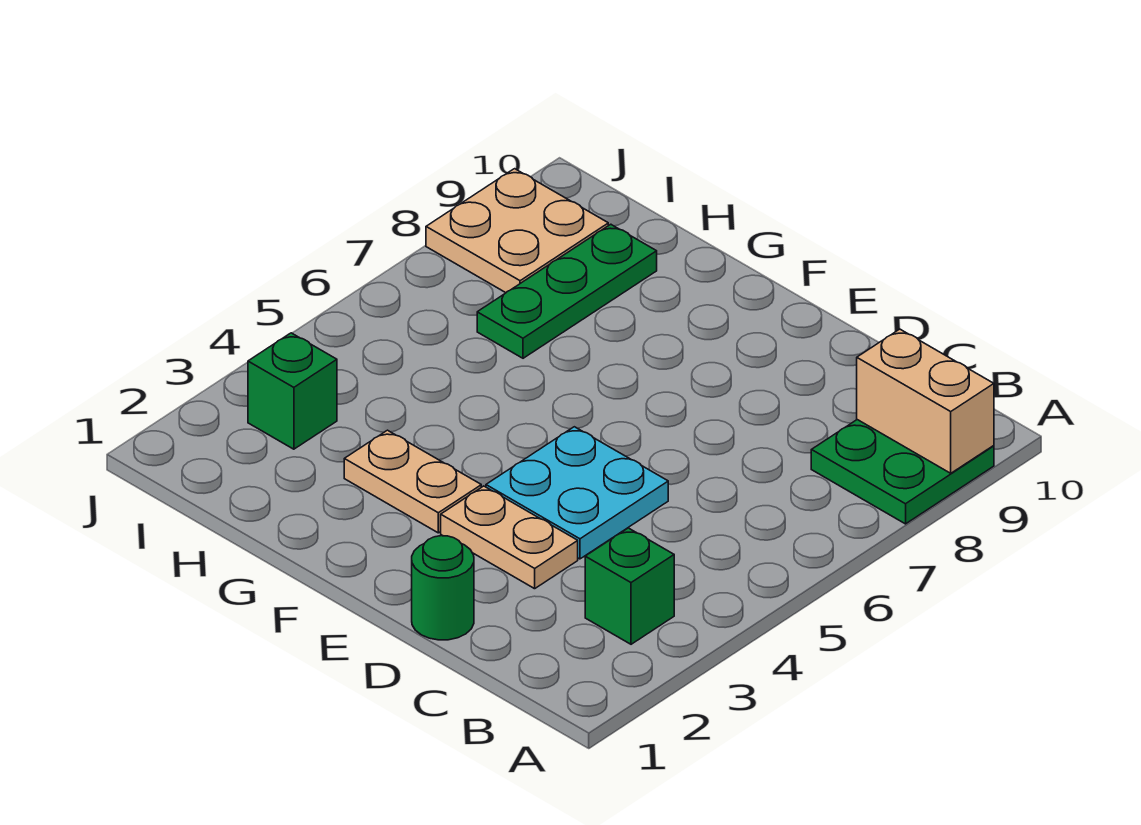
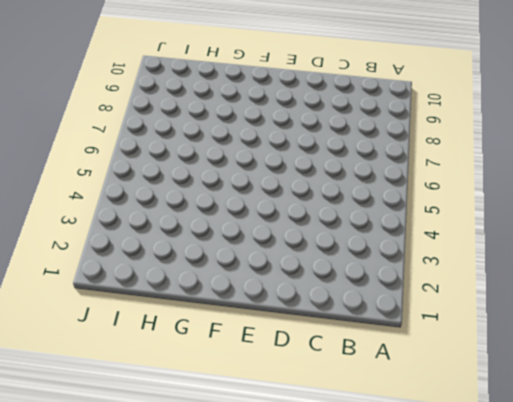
none -> green 2x2 plate [811,420,994,524]
none -> green 1x1 brick [585,528,674,644]

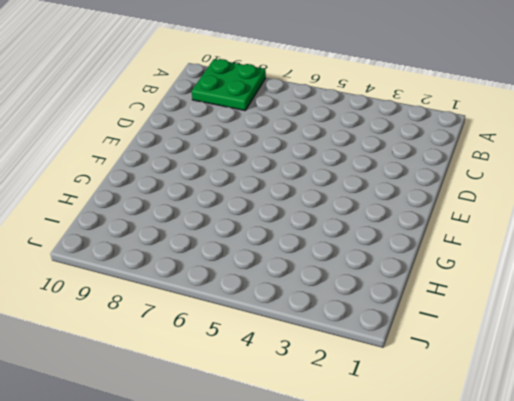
none -> green 1x1 brick [585,528,674,644]
none -> green 1x1 round brick [412,536,474,640]

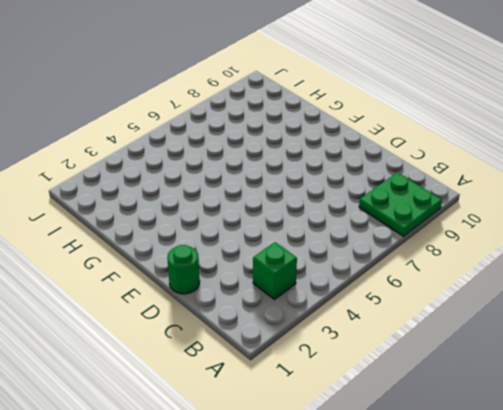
none -> tan 1x2 plate [441,486,578,589]
none -> cyan 2x2 plate [486,427,668,559]

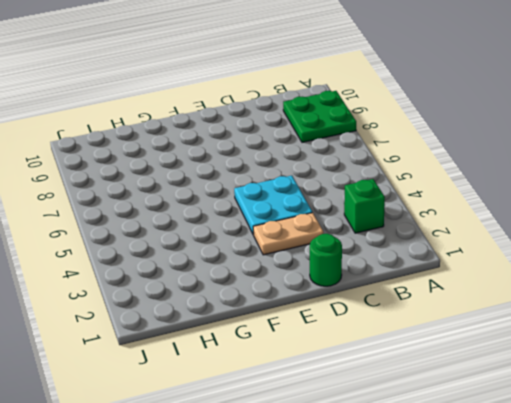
none -> tan 1x2 plate [344,430,481,533]
none -> green 1x3 plate [477,224,657,358]

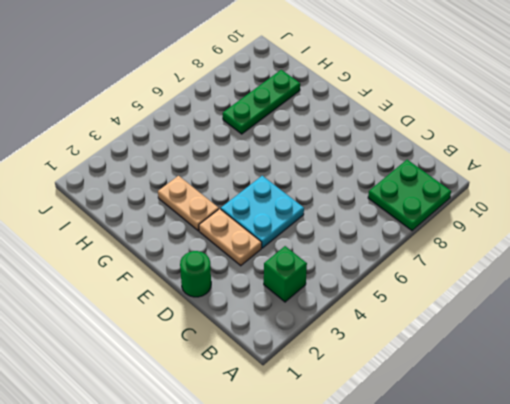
none -> green 1x1 brick [248,333,337,449]
none -> tan 2x2 plate [426,169,608,293]

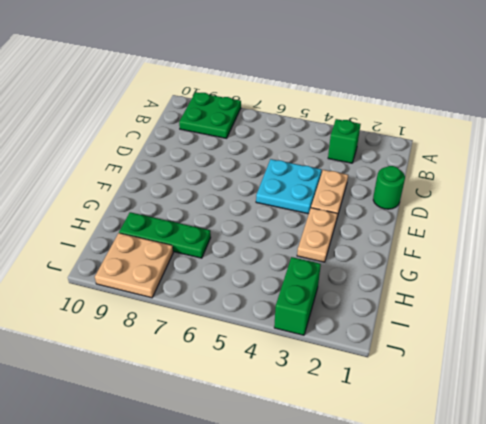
green 1x2 brick [274,257,321,335] -> green 1x1 brick [248,333,337,449]
none -> tan 1x2 brick [857,329,994,473]

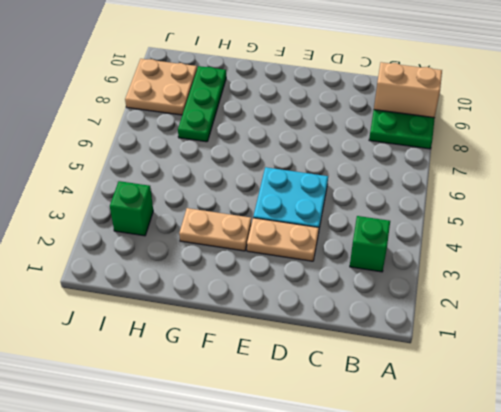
none -> green 1x1 round brick [412,536,474,640]

